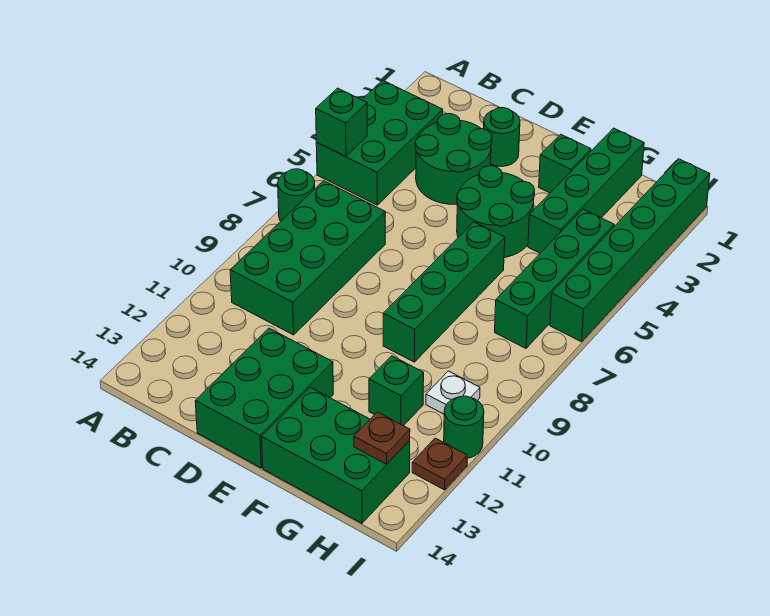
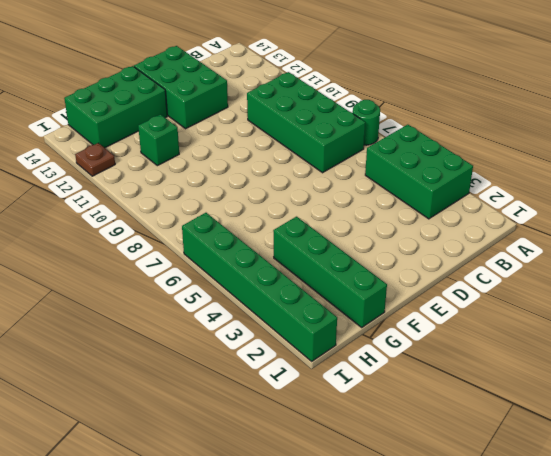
none -> green 2x2 round brick [415,114,492,204]
none -> green 1x1 round brick [484,108,520,167]
none -> green 2x2 round brick [457,166,535,257]

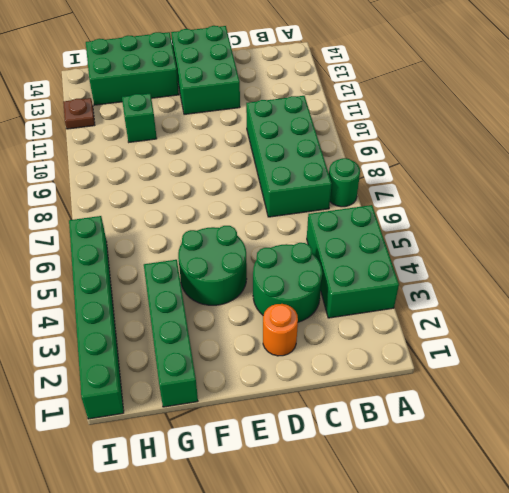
orange 1x1 round brick [263,304,298,356] -> green 1x1 round brick [484,108,520,167]
none -> green 1x1 brick [539,134,591,193]
none -> green 1x4 brick [383,222,505,362]
none -> green 1x4 brick [495,209,614,348]

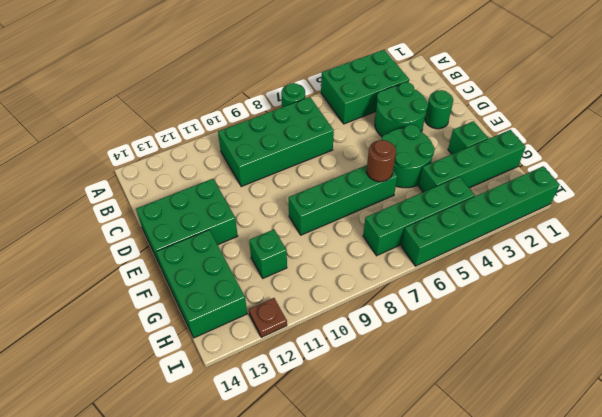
brown 1x1 round brick [367,140,396,182] -> none
none -> white 1x1 plate [426,371,480,414]
none -> green 1x1 round brick [444,396,484,458]
none -> green 1x1 brick [316,88,367,157]

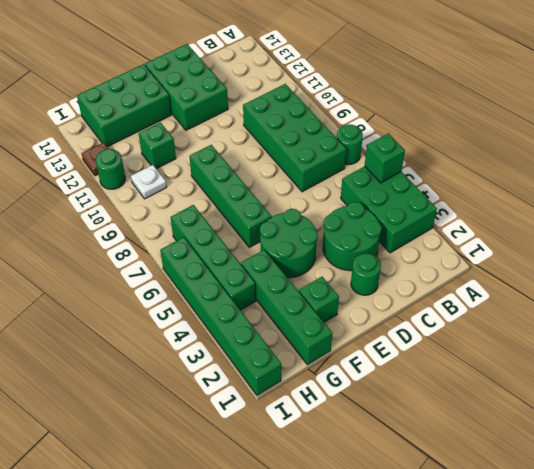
none -> brown 1x1 plate [354,412,410,464]

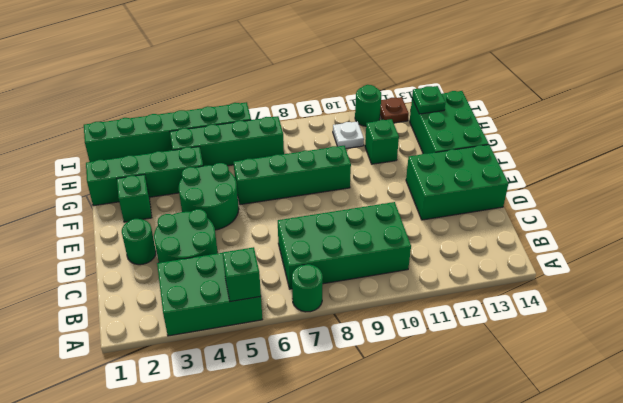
green 1x1 plate [412,86,445,114] -> brown 1x1 plate [354,412,410,464]

